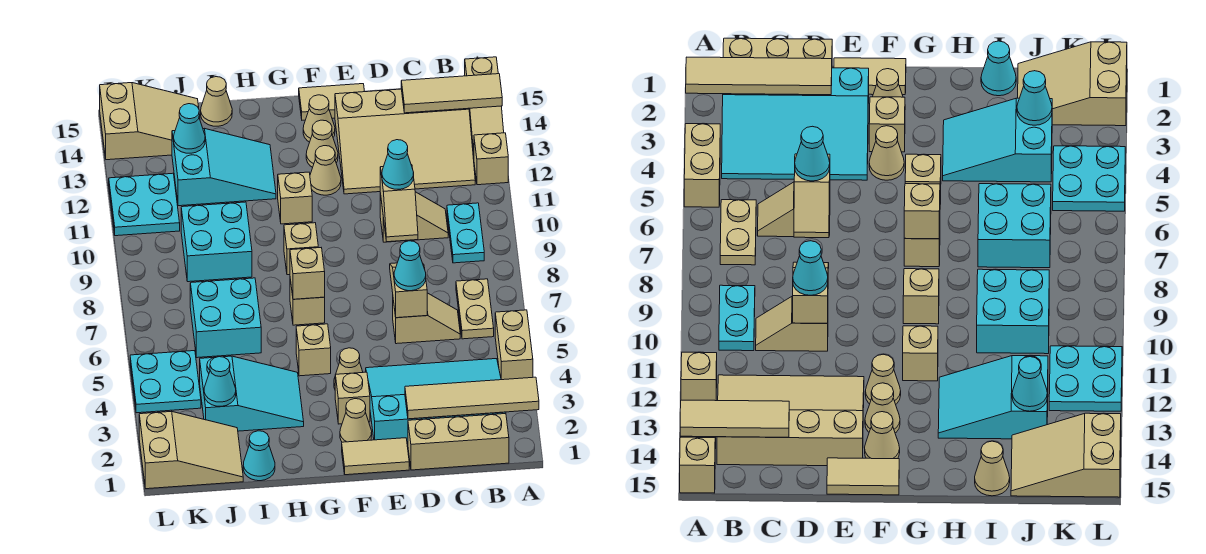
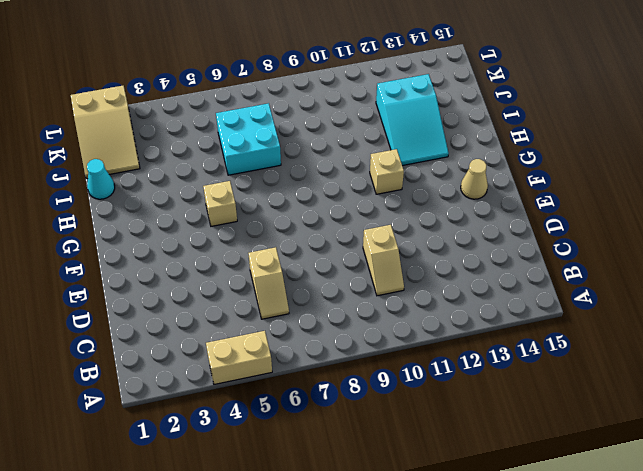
none -> tan 1x1 brick [474,133,508,185]
none -> tan 1x3 slope [465,57,504,157]
none -> tan 1x3 brick [408,414,509,470]
none -> cyan 3x4 slope [366,359,506,445]

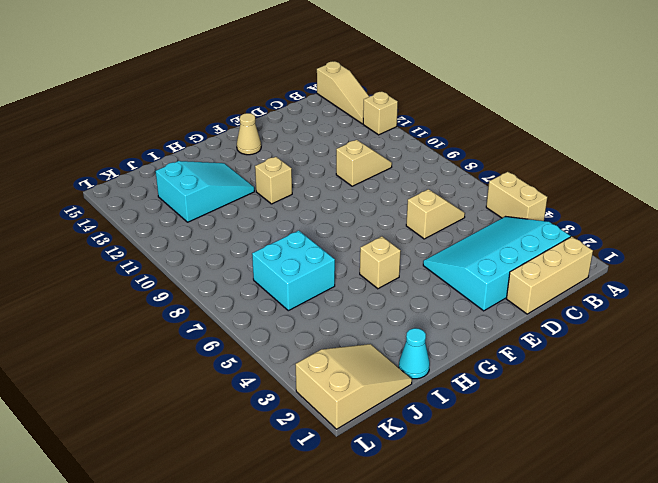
none -> tan 1x2 plate [456,279,494,339]
none -> cyan 1x2 plate [447,203,484,263]
none -> tan 3x4 slope [335,89,475,194]
none -> tan 1x2 tile [342,438,409,475]

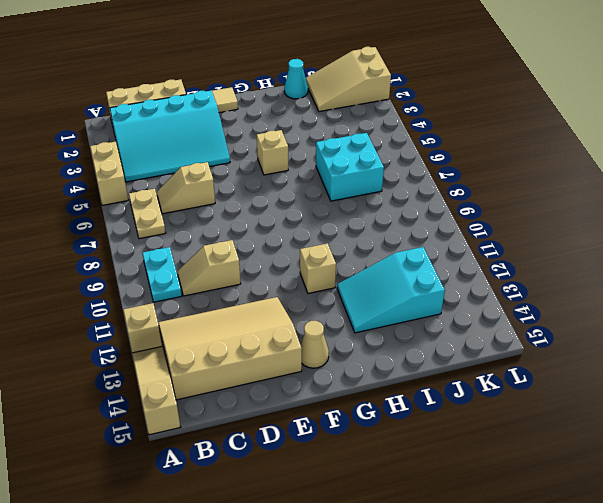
none -> tan 1x2 tile [299,84,365,120]
none -> tan 1x1 cone [340,399,372,442]
none -> tan 1x1 brick [335,372,370,424]
none -> tan 1x1 cone [334,348,363,389]

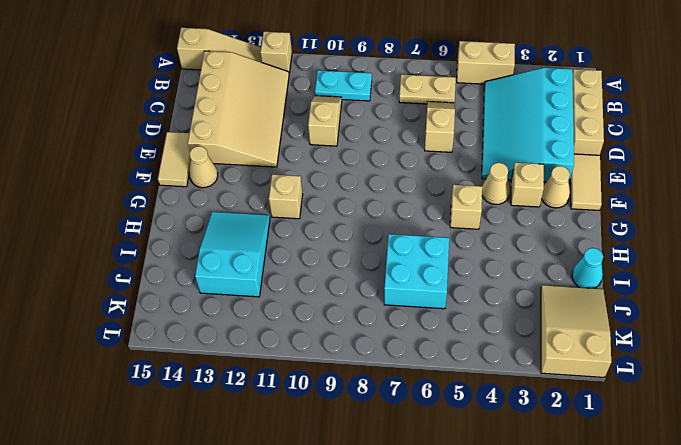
none -> tan 1x1 cone [310,146,341,195]
none -> tan 1x1 cone [306,120,338,167]
none -> tan 1x1 brick [290,279,325,325]
none -> tan 1x1 brick [284,223,318,275]

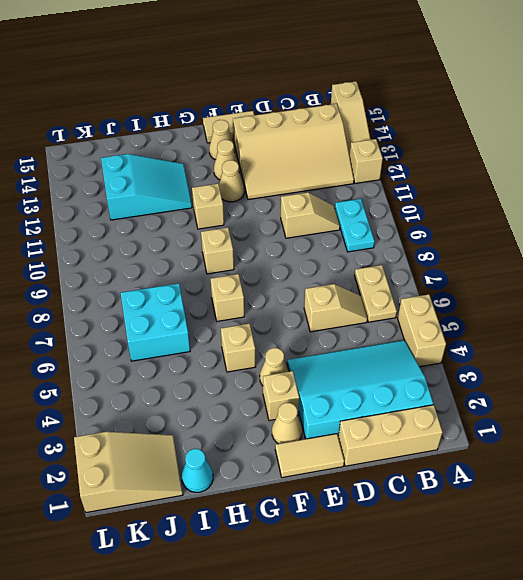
none -> cyan 2x3 slope [200,356,304,431]
none -> cyan 2x2 brick [181,202,252,282]
none -> tan 1x1 cone [201,77,232,126]
none -> tan 2x3 slope [100,83,200,160]

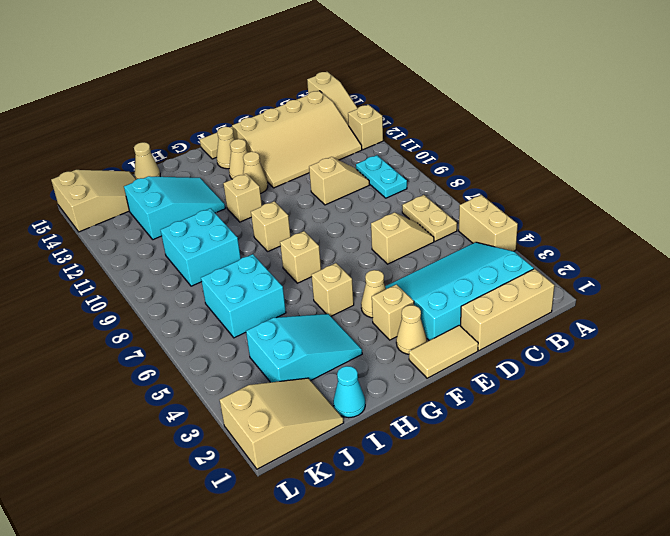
none -> cyan 2x2 plate [130,351,201,413]
none -> cyan 2x2 plate [109,173,180,236]
none -> tan 1x4 tile [405,377,539,419]
none -> tan 1x3 tile [401,74,502,113]

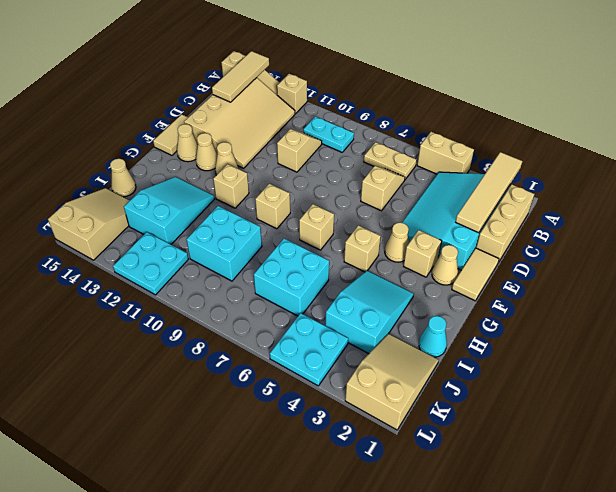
none -> tan 1x2 slope [390,263,427,318]
none -> tan 1x2 slope [380,165,418,242]
none -> tan 1x1 brick [290,248,325,299]
none -> cyan 1x1 cone [204,357,236,406]

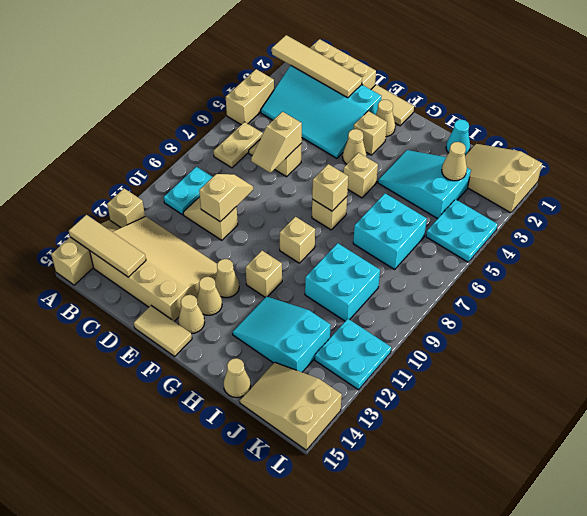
tan 1x1 cone [442,142,467,181] -> cyan 1x1 cone [204,357,236,406]
none -> cyan 1x1 cone [174,104,205,153]
none -> cyan 1x1 cone [394,241,426,291]
none -> cyan 1x1 cone [382,140,414,189]

